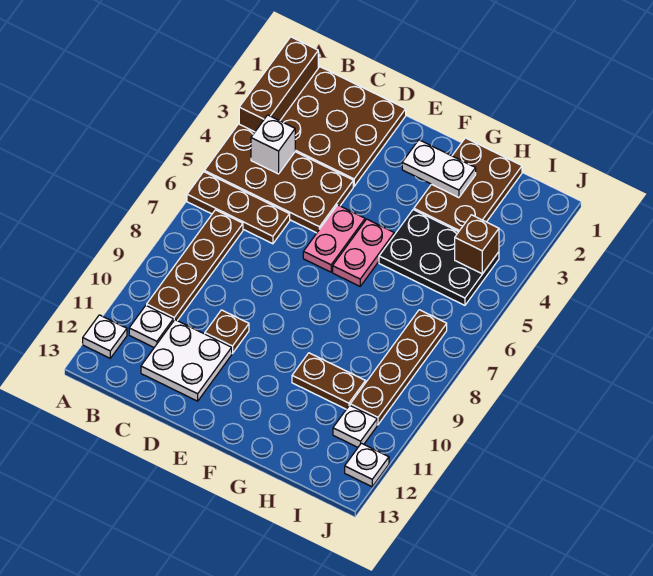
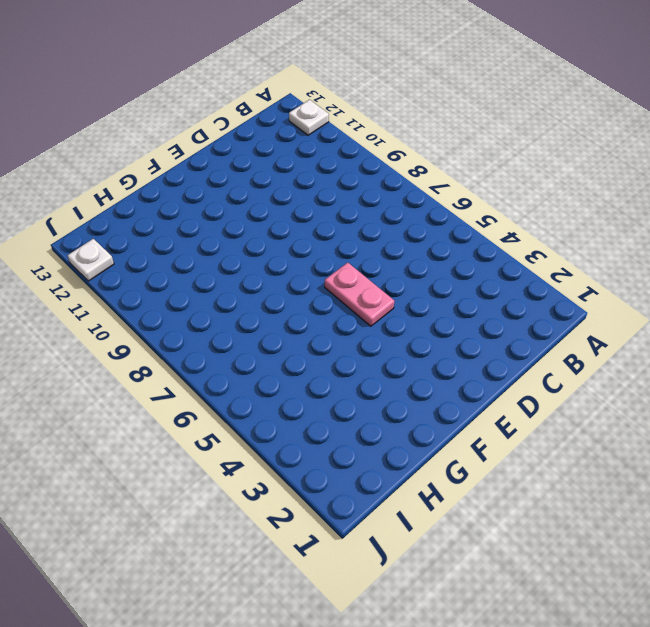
none -> brown 1x3 brick [239,37,318,132]
none -> brown 2x4 plate [204,124,353,233]
none -> brown 1x3 plate [187,172,290,244]

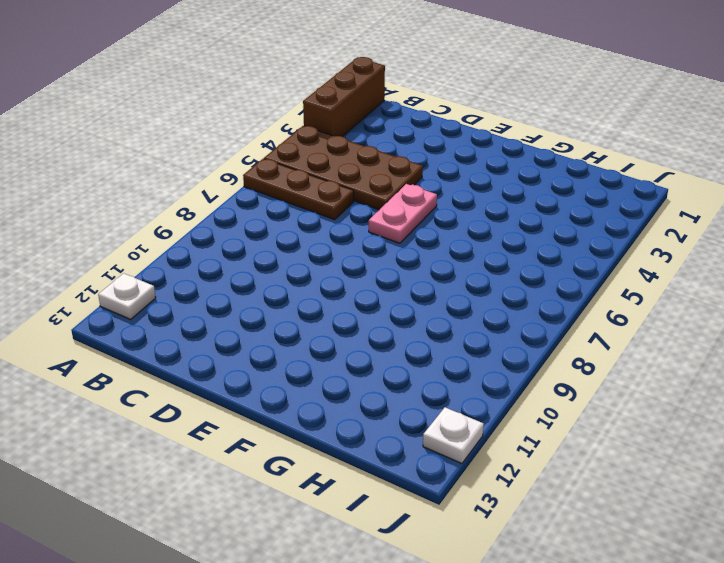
none -> brown 3x3 plate [280,67,406,186]
none -> brown 1x4 plate [147,210,243,321]
none -> white 1x1 plate [129,305,173,347]

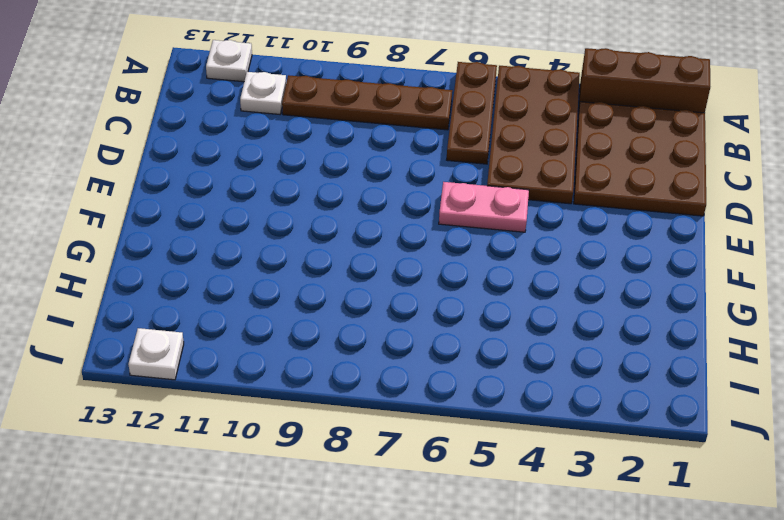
none -> white 2x2 plate [141,320,232,401]
none -> brown 1x1 plate [205,310,249,354]
none -> pink 1x2 plate [333,219,394,286]

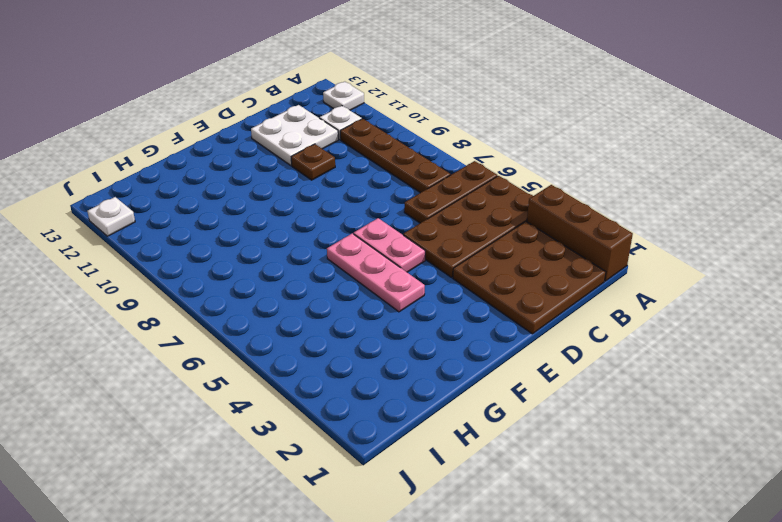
pink 1x3 plate [327,233,425,312] -> pink 1x2 plate [333,219,394,286]
none -> brown 2x3 plate [414,138,522,232]
none -> black 2x3 plate [379,210,499,305]
none -> brown 1x2 plate [292,353,366,409]

